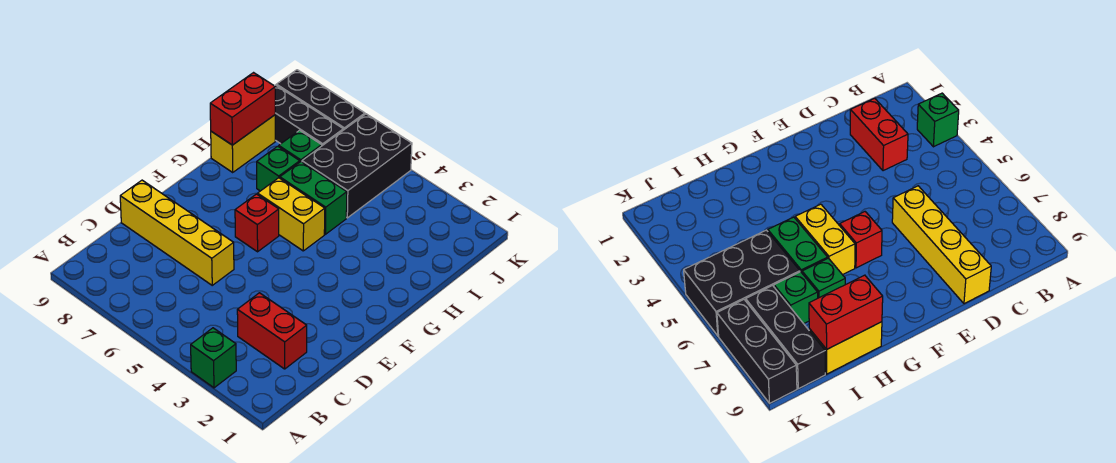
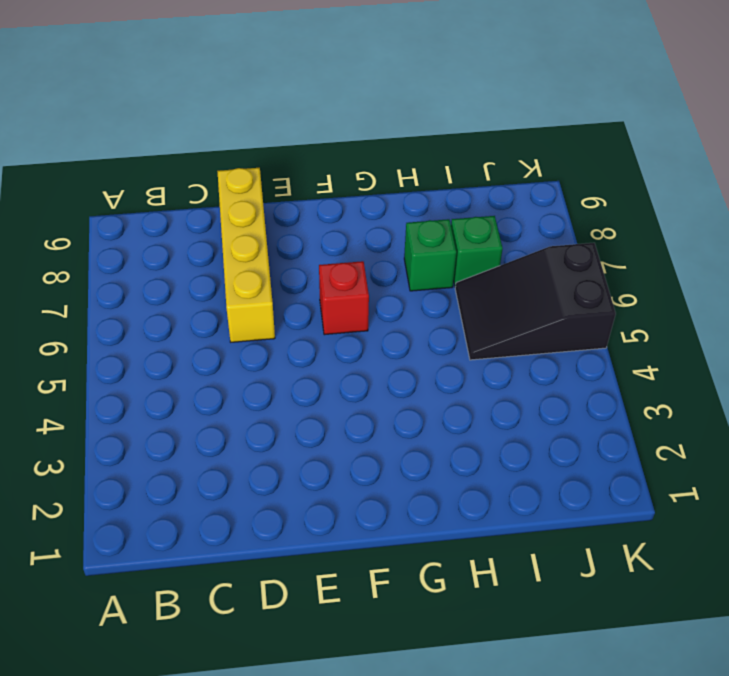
black 2x3 slope [455,243,616,360] -> black 2x3 brick [302,114,412,218]
none -> green 1x1 brick [191,328,236,388]
none -> red 1x2 brick [237,293,307,369]
none -> yellow 1x2 brick [258,178,325,251]

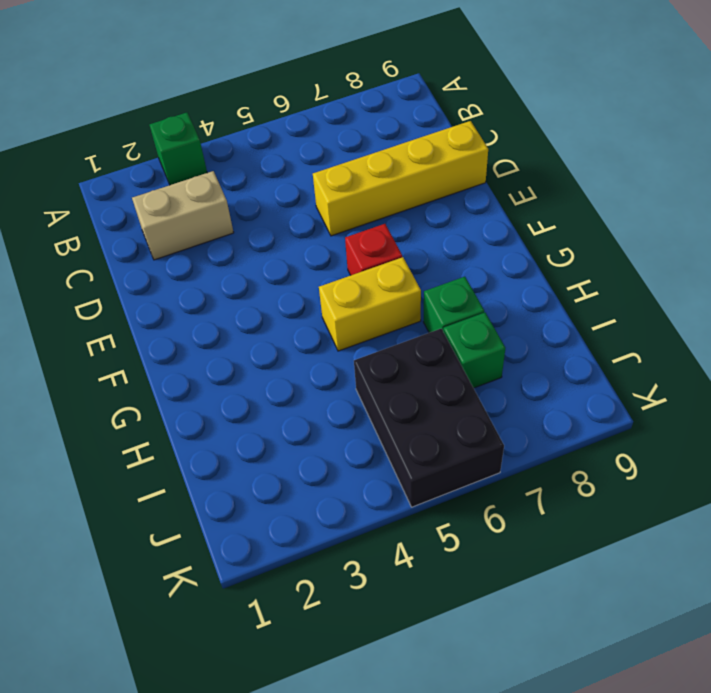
tan 1x2 brick [132,171,234,260] -> red 1x2 brick [237,293,307,369]
none -> green 1x2 brick [280,162,347,234]
none -> yellow 1x2 brick [211,115,275,172]
none -> black 1x3 brick [275,85,343,146]

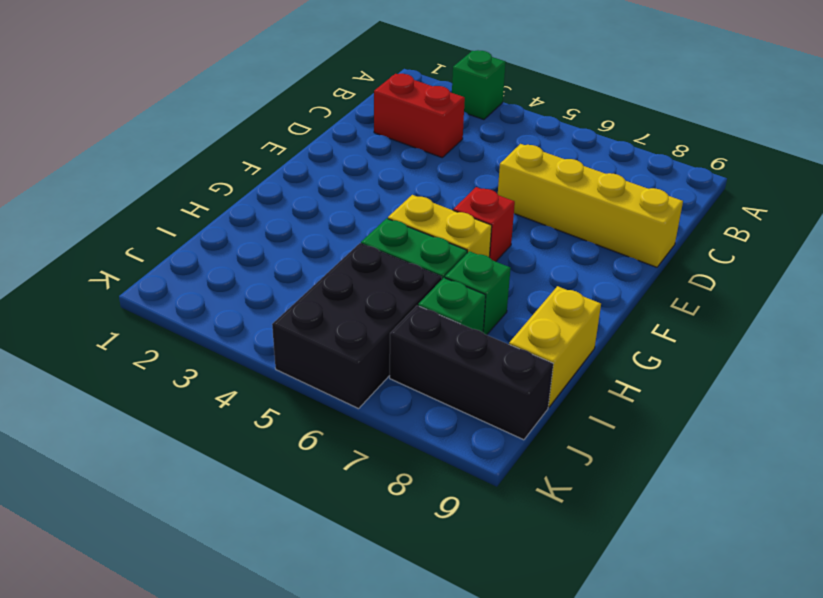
none -> black 1x3 brick [276,70,365,130]
none -> red 1x2 brick [210,73,275,145]

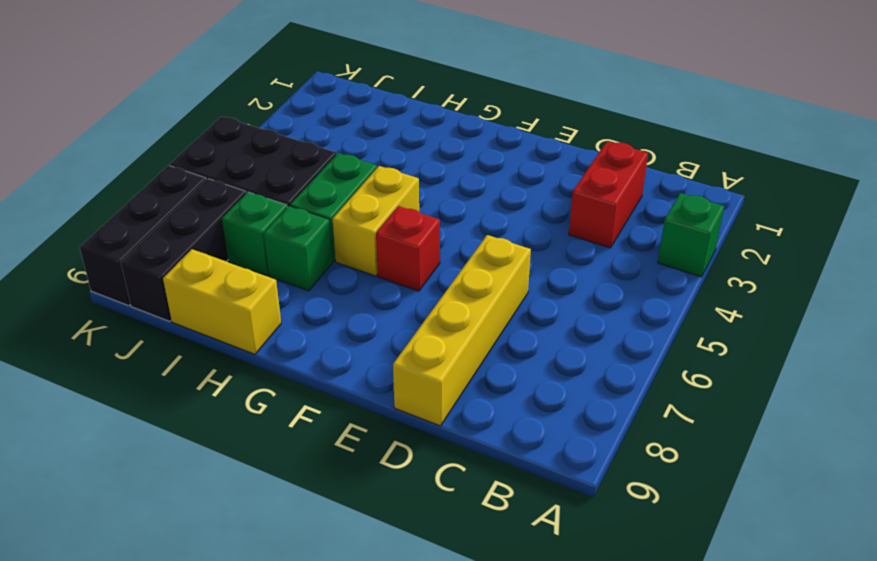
none -> red 1x2 brick [210,73,275,145]

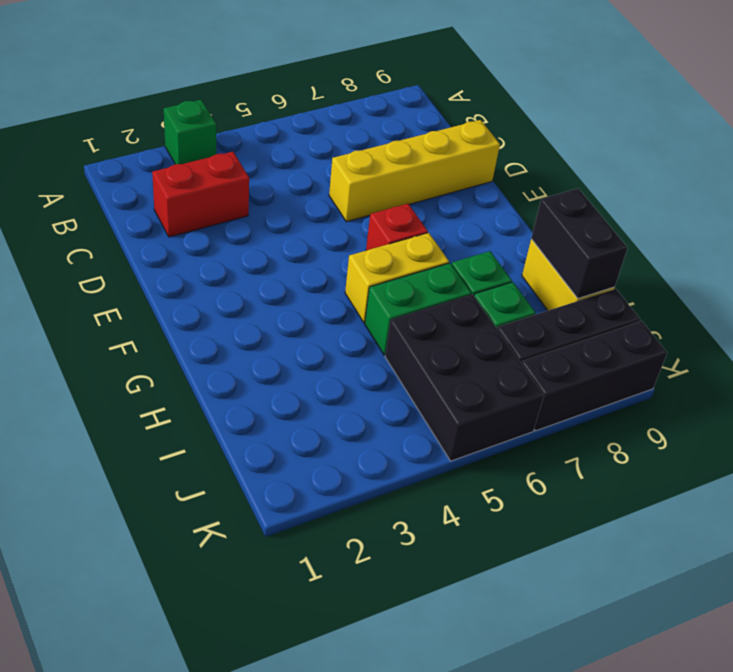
black 1x2 brick [531,189,628,299] -> red 1x2 brick [210,73,275,145]

